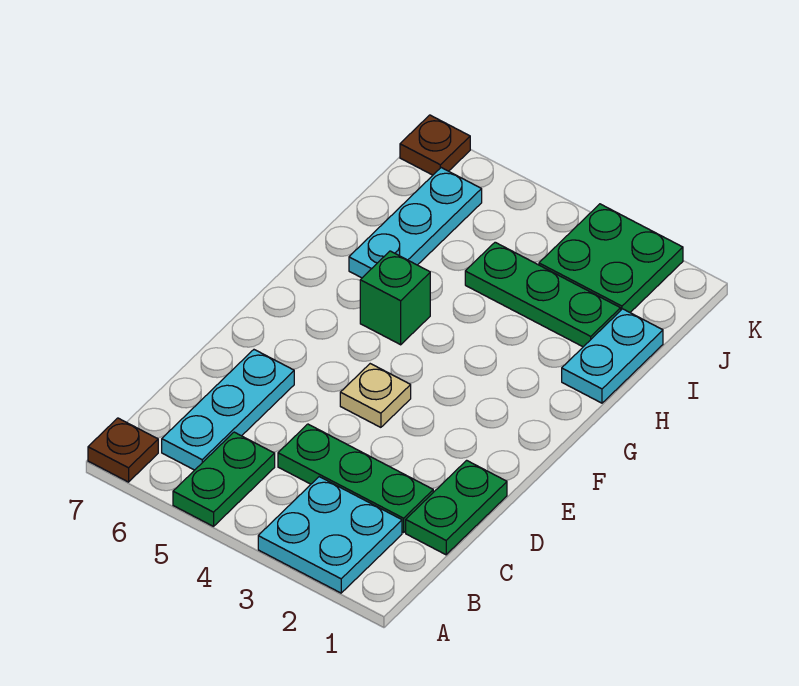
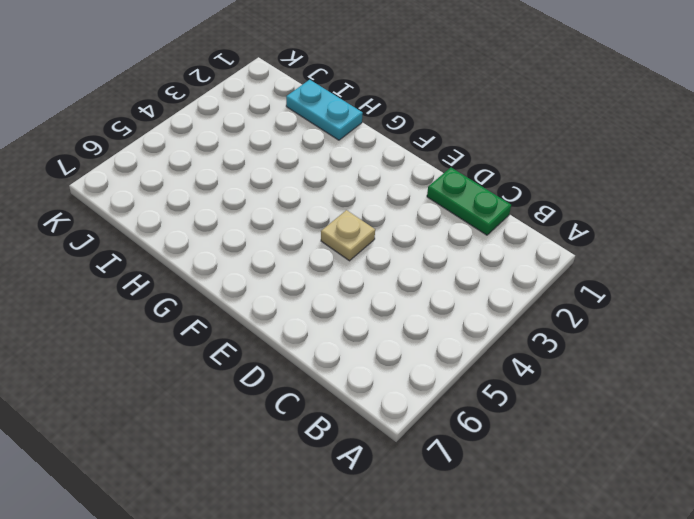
none -> cyan 2x2 plate [258,477,402,593]
none -> green 1x2 plate [173,432,275,526]
none -> brown 1x1 plate [88,418,158,482]

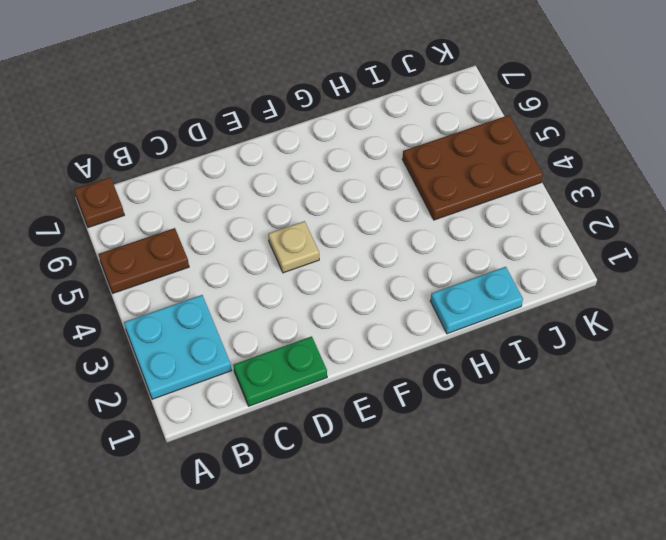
brown 1x2 plate [98,228,189,293] -> green 1x2 plate [173,432,275,526]
brown 2x3 plate [402,115,543,220] -> green 1x3 plate [465,242,621,347]
none -> cyan 1x3 plate [162,350,294,470]
none -> green 1x3 plate [278,424,433,532]
none -> green 1x1 brick [360,251,430,345]

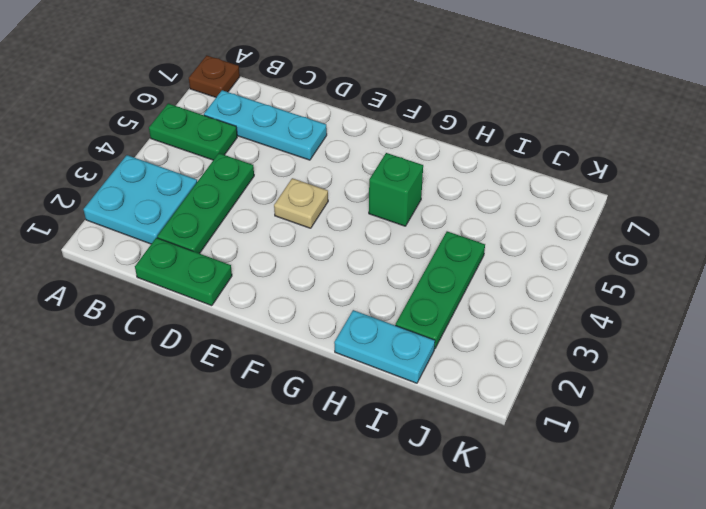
none -> cyan 1x3 plate [349,168,482,278]
none -> green 2x2 plate [539,204,683,312]
none -> brown 1x1 plate [400,115,470,175]

